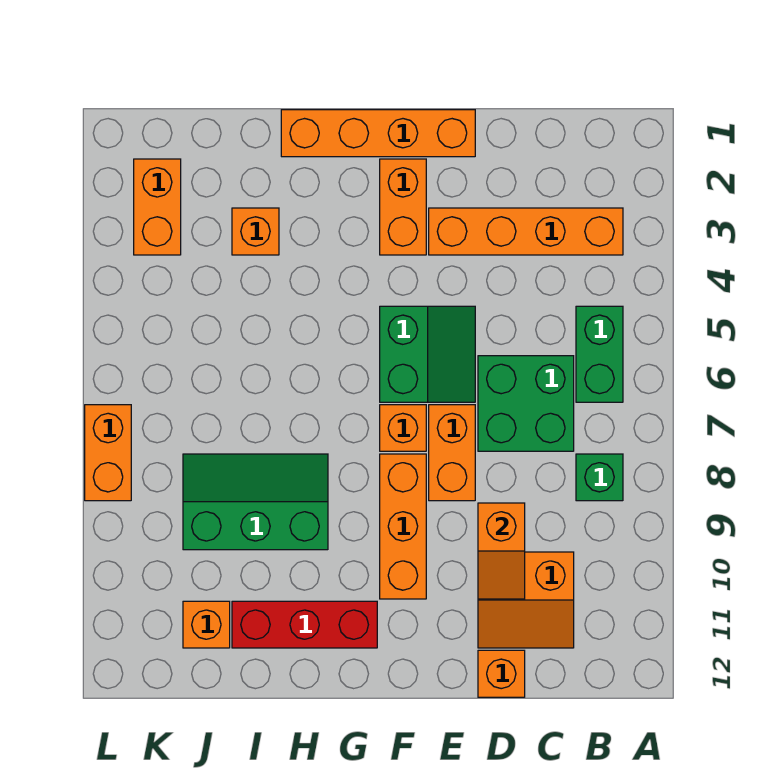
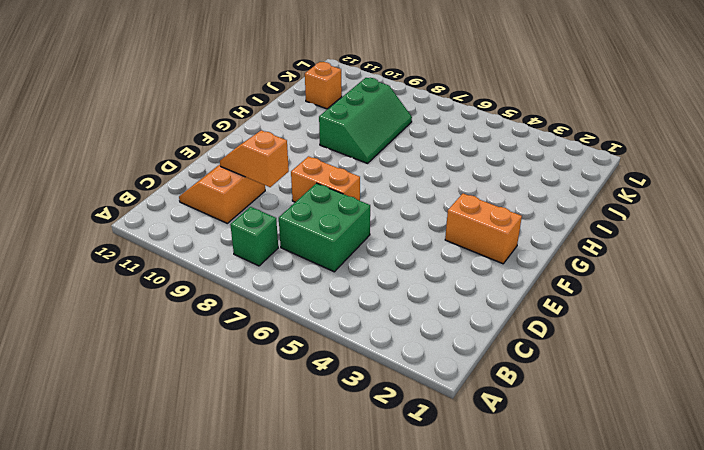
none -> orange 1x4 brick [429,208,623,255]
none -> green 1x2 brick [576,306,623,402]
none -> orange 1x1 brick [478,650,525,697]

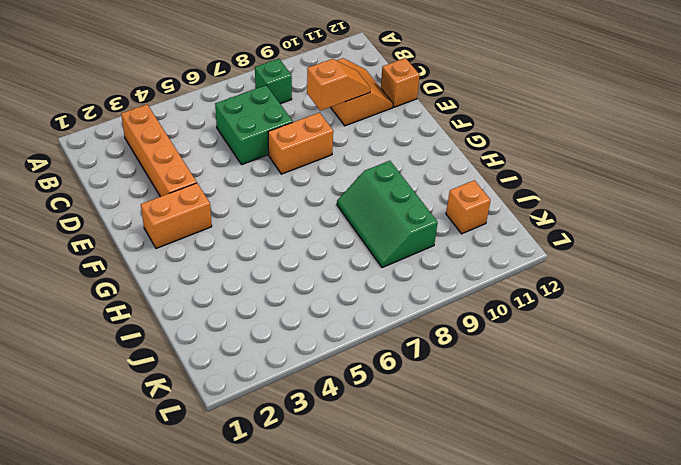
none -> green 1x2 brick [576,306,623,402]
none -> orange 1x4 brick [281,110,475,157]
none -> green 2x2 slope [380,306,475,402]

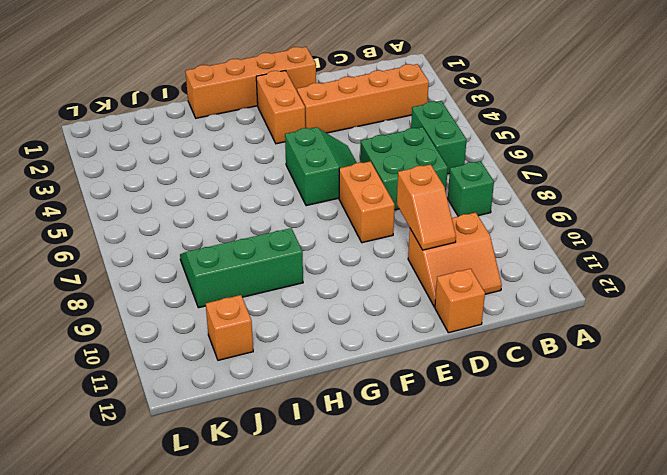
none -> orange 1x1 brick [380,405,426,451]
none -> orange 1x3 brick [380,454,426,599]
none -> red 1x3 brick [232,601,377,648]

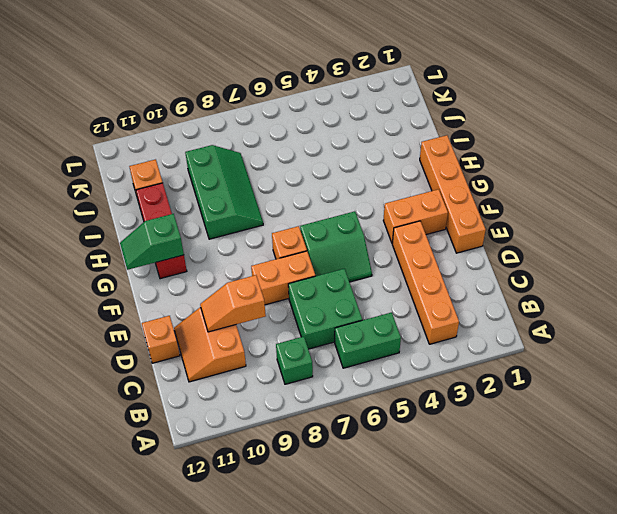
green 1x2 slope [120,214,184,270] -> none
none -> orange 1x3 brick [380,454,426,599]
none -> orange 1x1 brick [232,208,279,255]
none -> orange 1x2 brick [134,159,181,255]

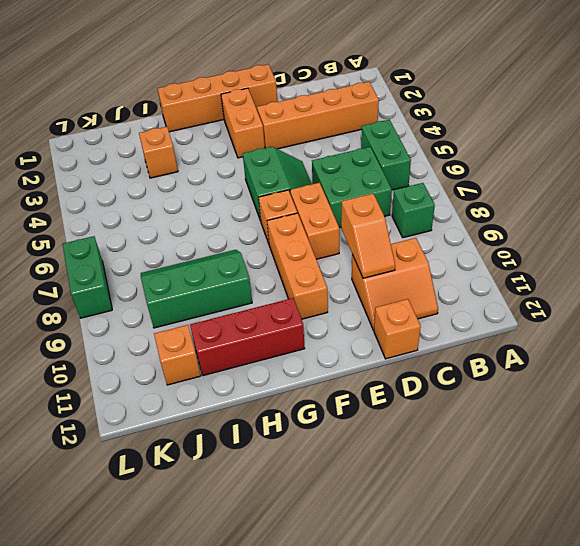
green 1x2 brick [63,236,112,318] -> orange 1x2 brick [85,405,131,501]
none -> orange 1x2 brick [134,159,181,255]

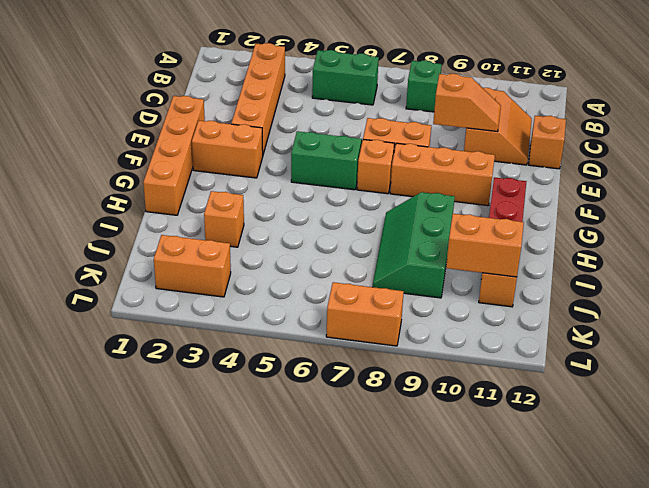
orange 1x2 brick [446,214,524,277] -> none
none -> green 2x2 brick [478,356,574,451]

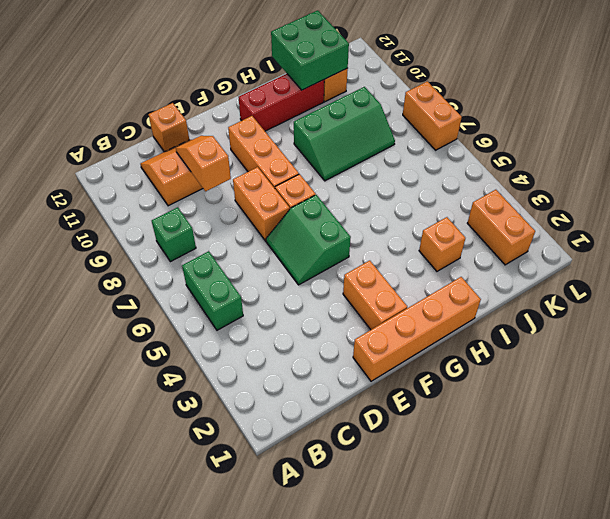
green 2x2 brick [271,10,349,90] -> green 2x2 brick moved to [478,356,574,451]
none -> orange 1x4 brick [429,208,623,255]

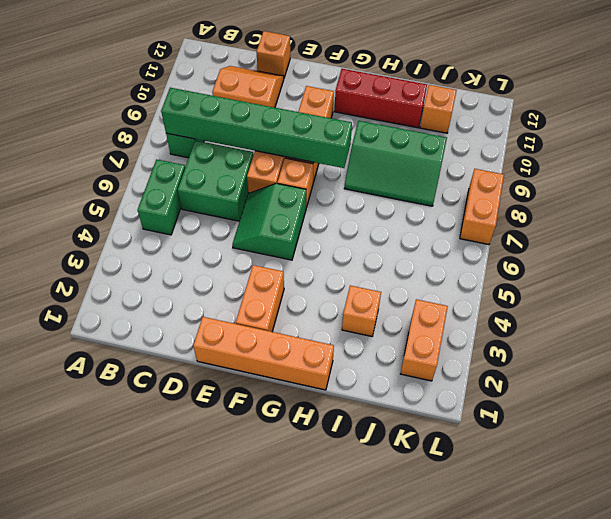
green 1x6 brick [161,88,352,168] -> none
none -> orange 1x4 brick [429,208,623,255]
none -> orange 1x2 slope [478,503,525,599]

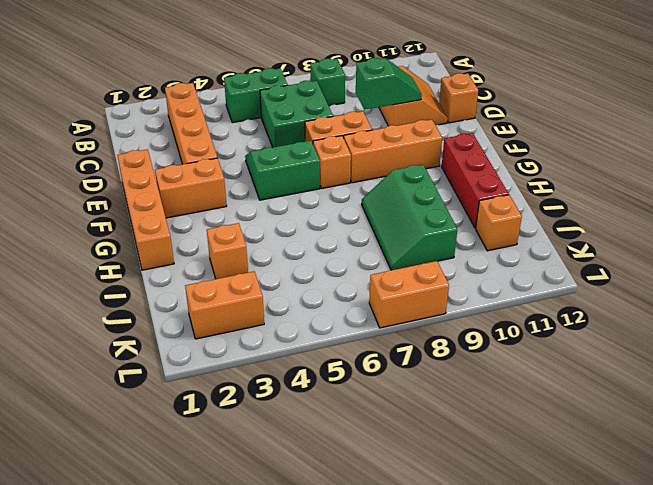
green 1x2 slope [356,58,422,110] -> orange 1x2 slope [478,503,525,599]

